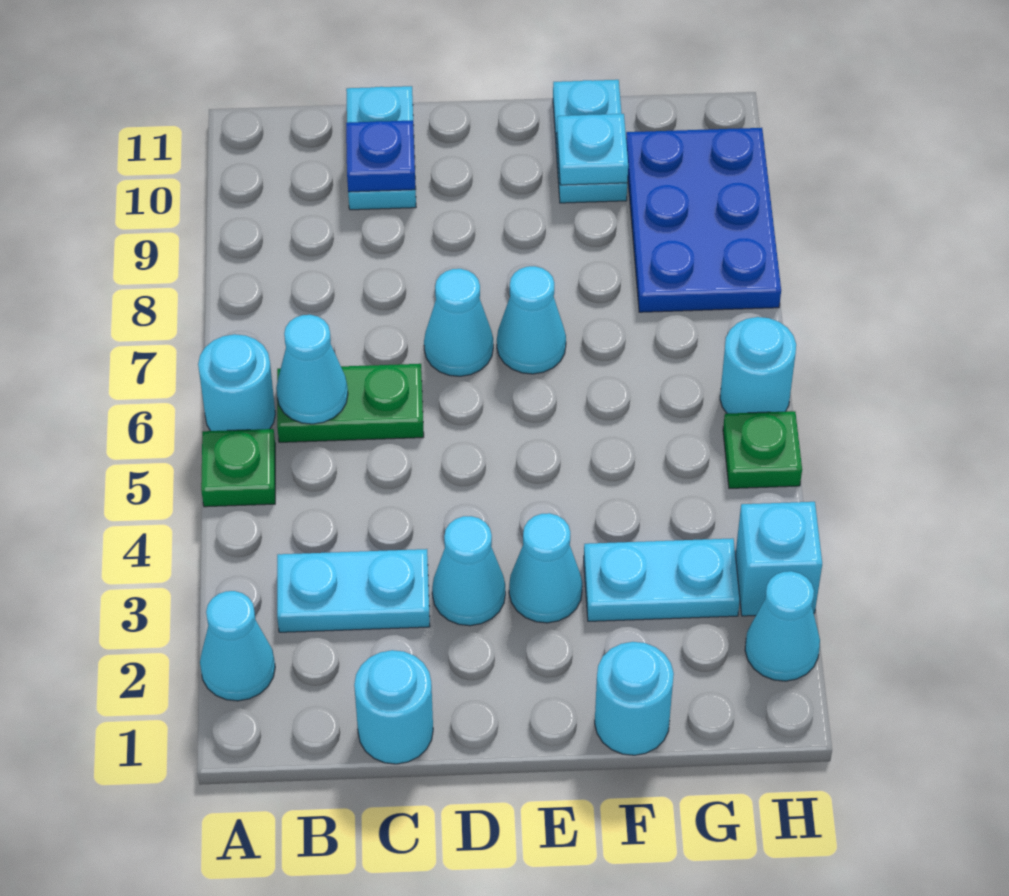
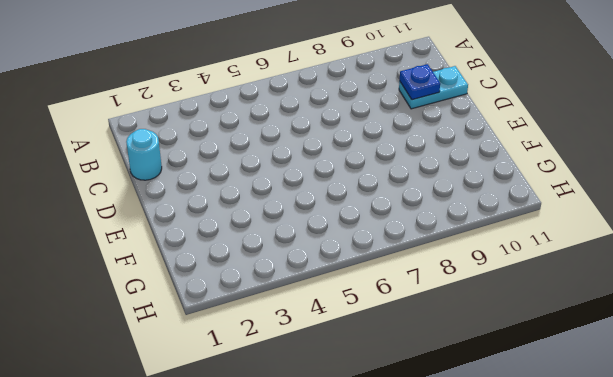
none -> cyan 1x1 cone [200,591,275,701]
none -> green 1x1 plate [201,429,275,507]
none -> cyan 1x1 round brick [198,334,275,431]

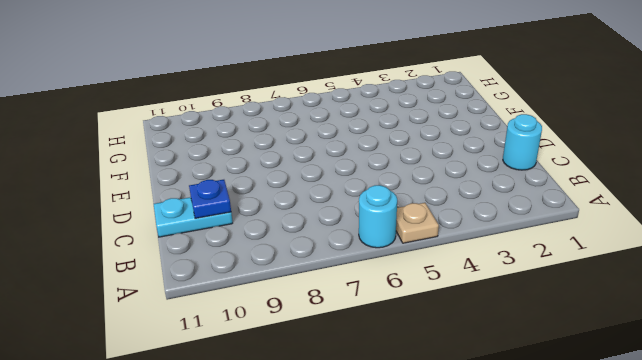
tan 1x1 plate [396,203,439,243] -> green 1x1 plate [201,429,275,507]
none -> cyan 1x1 cone [200,591,275,701]
none -> cyan 1x2 plate [277,549,430,632]
none -> green 1x2 plate [277,364,424,442]

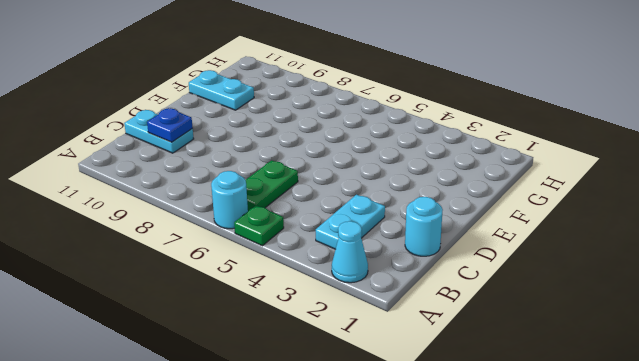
none -> cyan 1x1 cone [432,516,505,626]
none -> cyan 1x1 cone [424,269,493,376]
none -> cyan 1x1 cone [509,513,582,623]

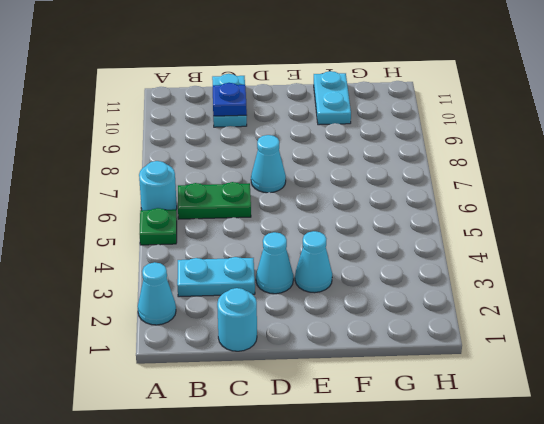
none -> cyan 1x1 cone [497,266,566,374]
none -> cyan 1x1 round brick [595,642,674,755]
none -> cyan 1x2 plate [584,538,740,621]

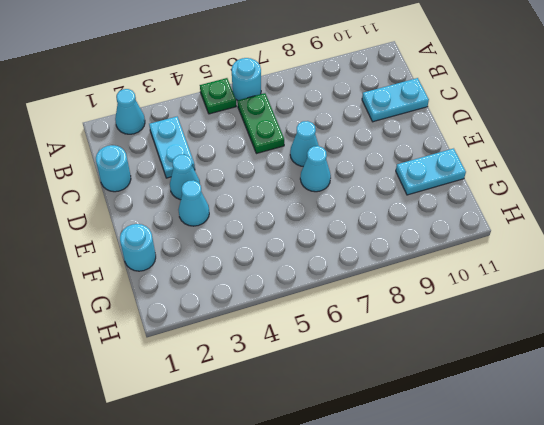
none -> cyan 1x2 plate [584,538,740,621]
none -> blue 2x3 plate [626,128,781,312]
none -> cyan 1x1 cone [745,571,820,681]

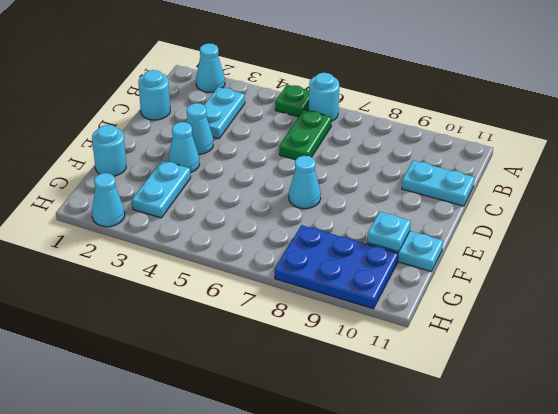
none -> cyan 1x1 cone [424,269,493,376]
none -> cyan 1x1 brick [735,502,822,616]
none -> green 1x1 plate [723,411,802,488]

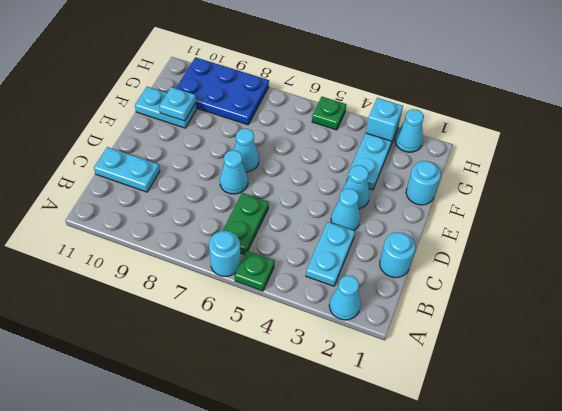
none -> cyan 1x1 round brick [720,317,796,414]
none -> cyan 1x1 cone [276,315,348,424]
none -> blue 1x1 plate [346,120,416,192]

